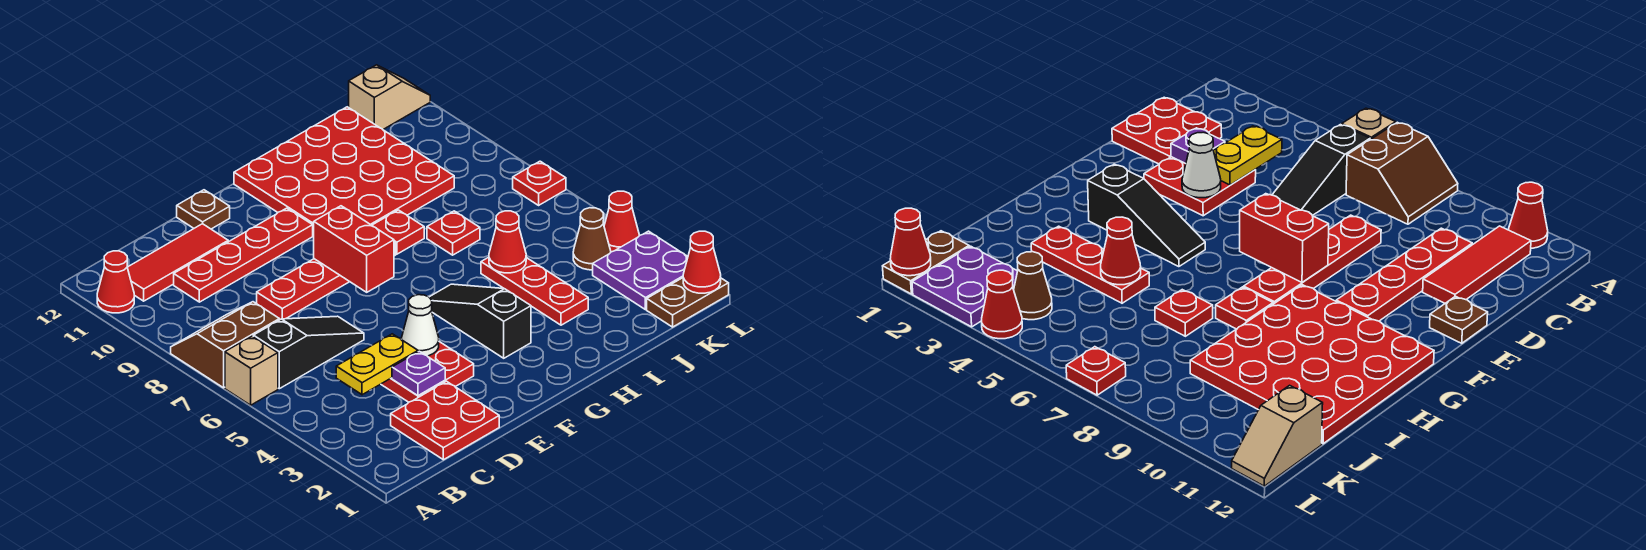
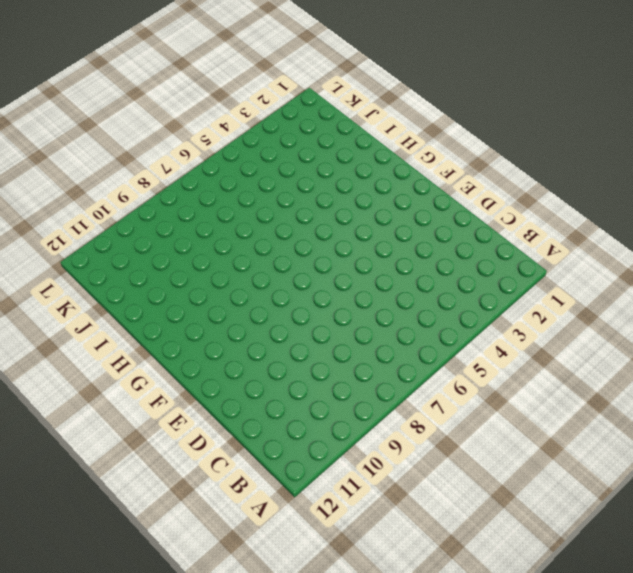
none -> tan 1x1 brick [225,336,278,405]
none -> brown 2x2 slope [171,302,279,388]
none -> red 1x1 cone [97,251,134,313]

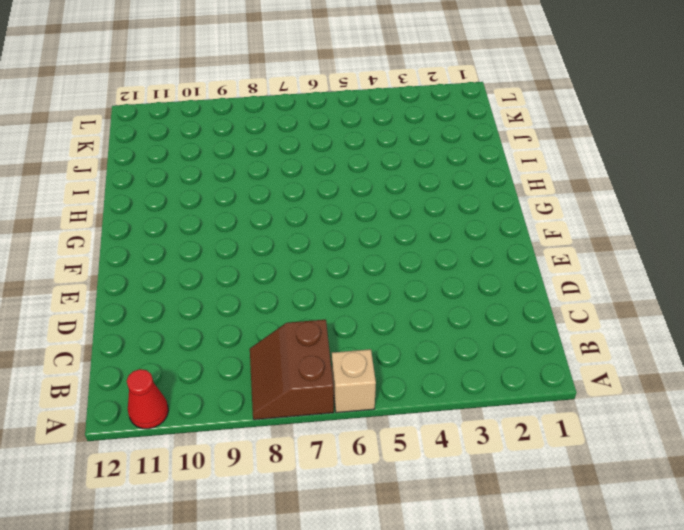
none -> black 1x3 slope [253,316,364,389]
none -> red 1x3 tile [127,224,228,301]
none -> red 2x2 plate [391,381,499,460]

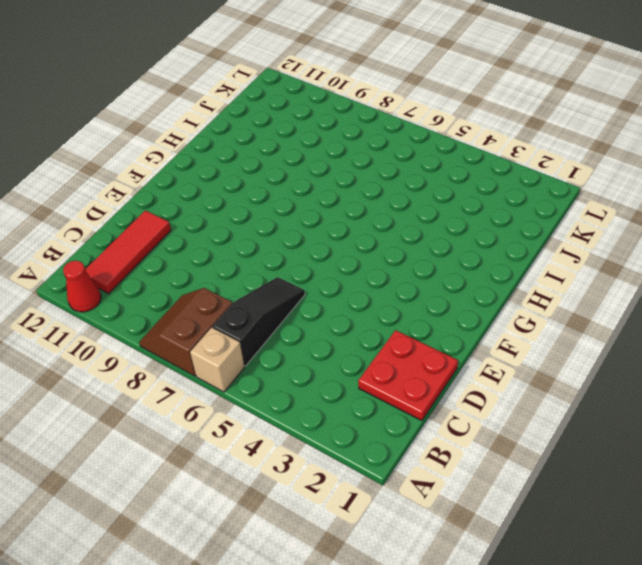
none -> red 1x4 plate [174,208,313,302]
none -> red 2x2 plate [381,342,474,402]
none -> red 1x4 plate [257,242,396,320]

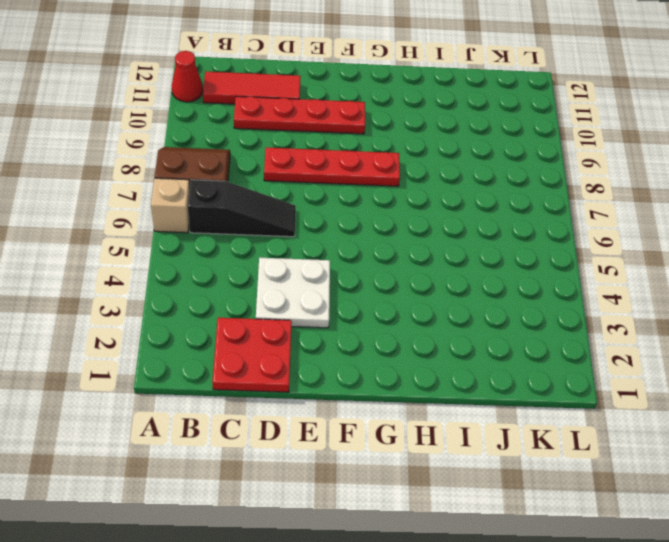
white 2x2 plate [256,258,330,328] -> red 2x2 plate [381,342,474,402]
none -> brown 1x1 plate [177,190,230,229]
none -> black 1x3 slope [429,284,531,358]
none -> red 4x4 plate [234,107,454,236]

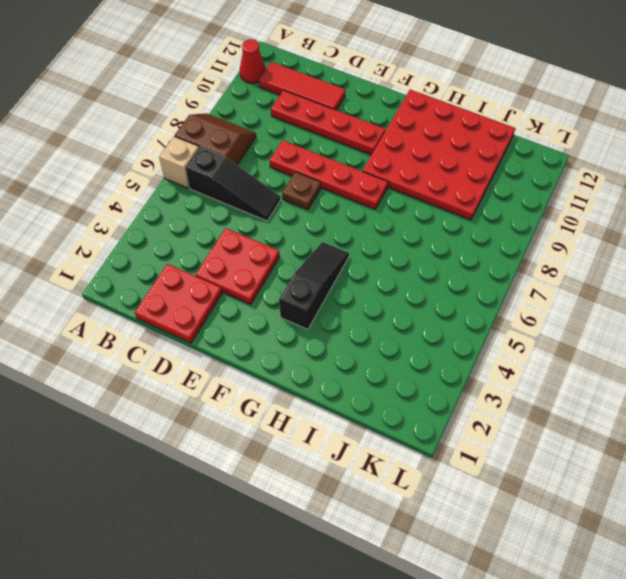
brown 1x1 plate [282,172,321,210] -> brown 1x1 plate moved to [177,190,230,229]
none -> red 1x1 plate [372,210,424,254]
none -> red 1x3 plate [481,257,588,325]
none -> red 1x1 plate [427,211,480,255]

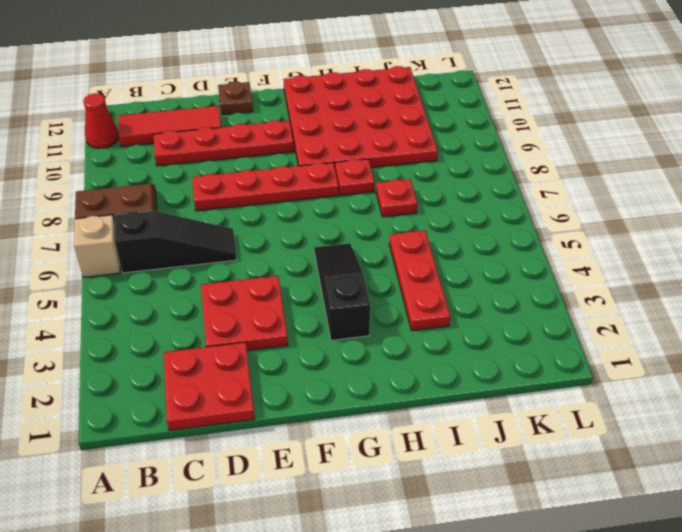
none -> brown 1x2 plate [647,278,729,327]
none -> purple 2x2 plate [593,231,688,310]
none -> brown 1x1 cone [573,208,611,270]

